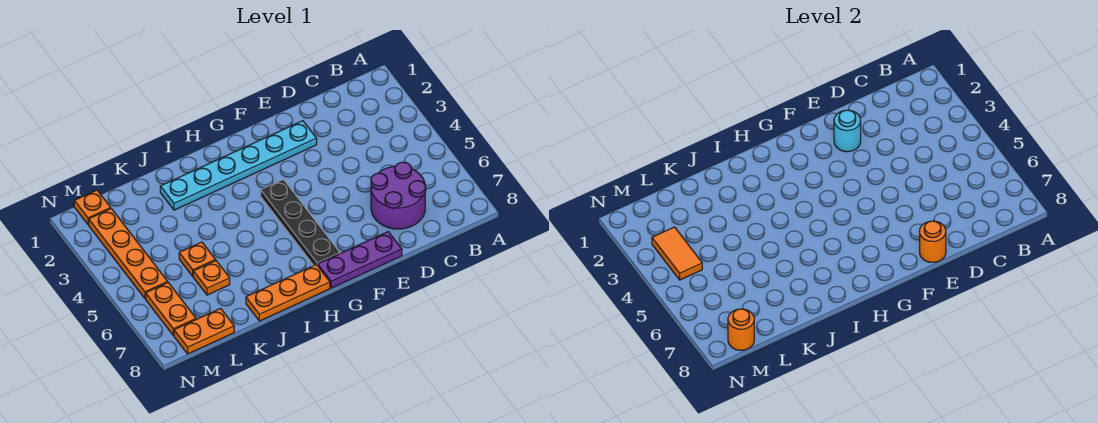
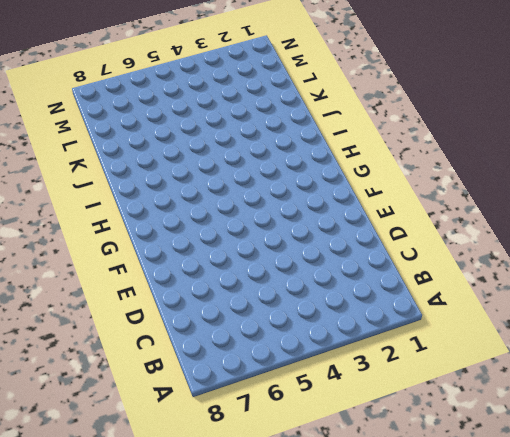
none -> purple 2x2 round brick [371,162,426,229]
none -> cyan 1x6 plate [160,121,317,210]
none -> purple 1x3 plate [318,232,402,288]

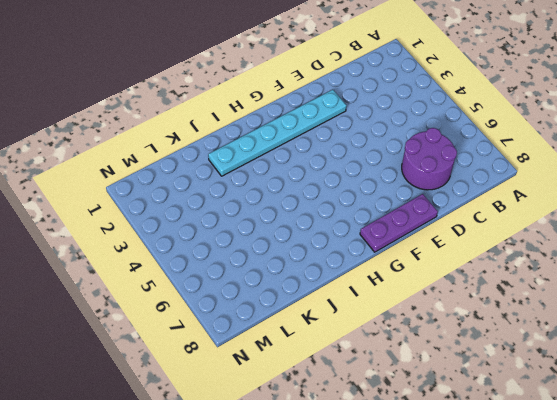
none -> black 1x4 plate [261,180,340,266]
none -> orange 1x3 plate [246,265,330,321]
none -> orange 1x1 plate [179,242,216,276]

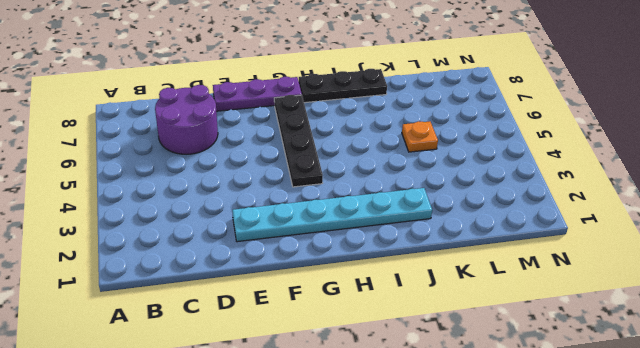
black 1x3 plate [299,69,387,103] -> orange 1x3 plate [246,265,330,321]
none -> orange 1x1 plate [193,261,230,295]
none -> orange 1x2 plate [174,308,234,354]
none -> orange 1x1 plate [74,190,111,225]

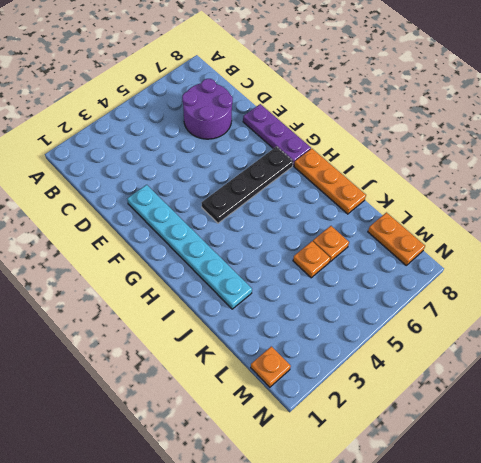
none -> orange 1x4 plate [89,209,168,298]
none -> orange 1x2 plate [146,283,196,335]
none -> cyan 1x1 round brick [834,110,861,152]

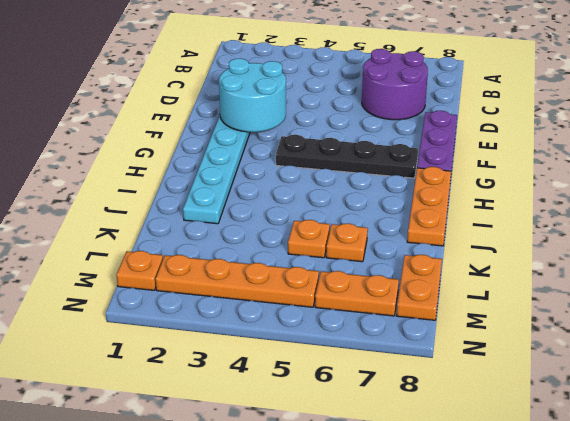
cyan 2x2 round brick [219,59,286,132] -> cyan 1x1 round brick [834,110,861,152]
none -> orange 1x1 round brick [920,221,946,262]
none -> orange 1x2 tile [652,227,702,280]
none -> orange 1x1 round brick [728,309,754,350]

